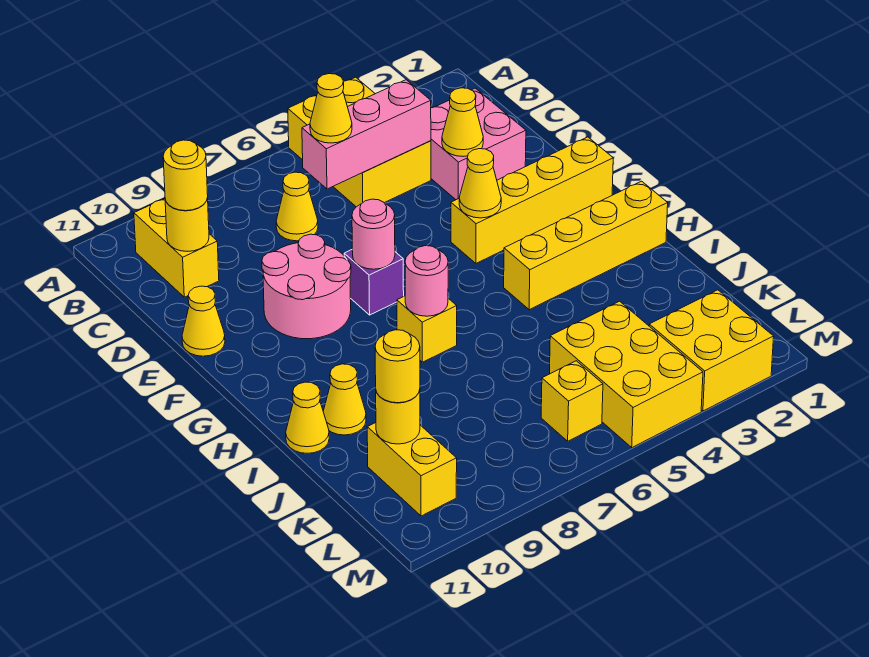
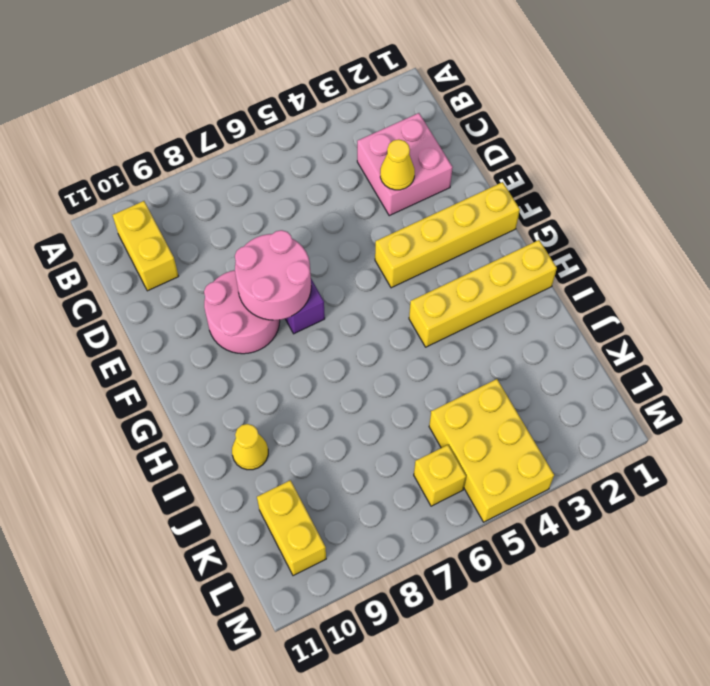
pink 2x2 round brick [235,230,311,320] -> pink 1x1 round brick [352,199,395,269]
none -> yellow 2x3 brick [288,77,431,207]
none -> yellow 1x1 cone [276,172,318,241]
none -> yellow 1x1 cone [182,286,225,356]

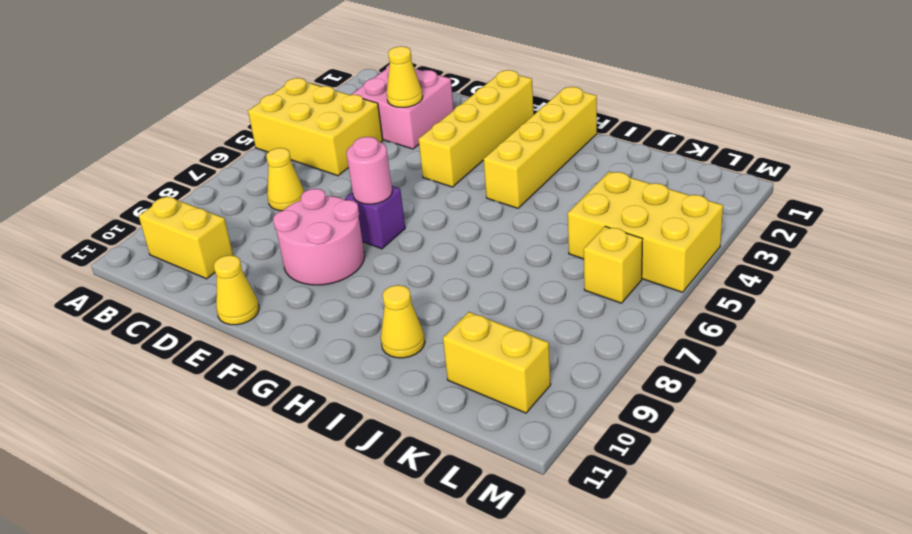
none -> yellow 1x1 brick [397,296,457,362]
none -> yellow 1x1 cone [286,382,329,453]
none -> yellow 2x2 brick [649,290,774,411]

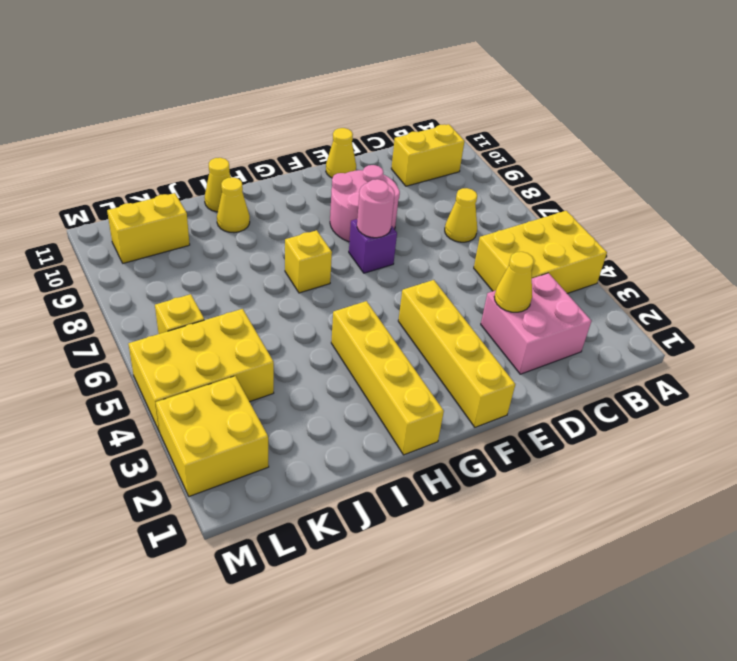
none -> pink 1x3 brick [302,80,431,189]
none -> yellow 1x1 round brick [165,198,209,251]
none -> yellow 1x1 cone [459,149,501,218]

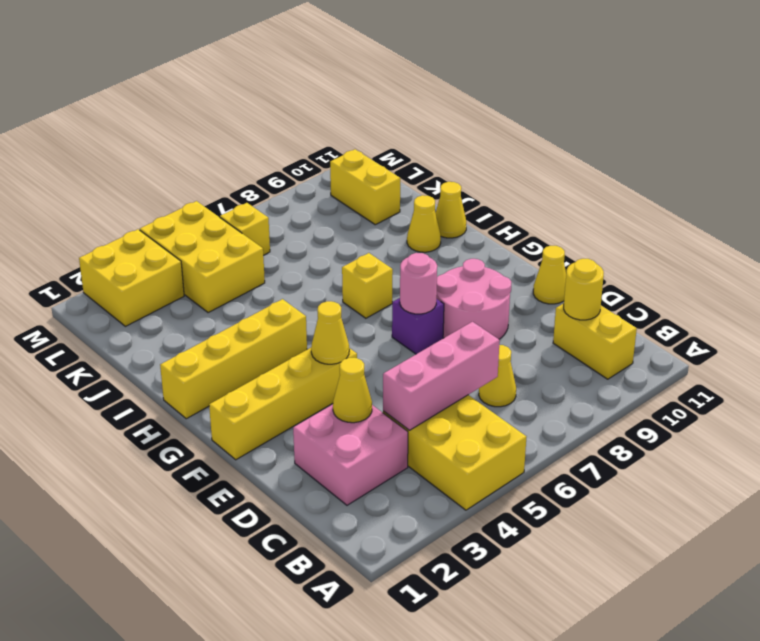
none -> pink 1x1 round brick [405,246,448,316]
none -> yellow 1x1 round brick [376,390,420,444]
none -> yellow 1x1 cone [310,74,352,143]

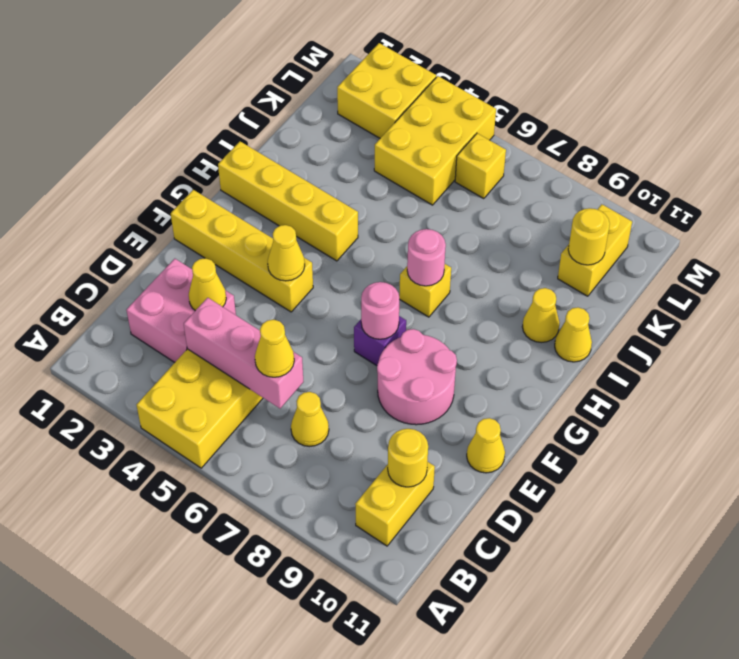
none -> yellow 1x1 round brick [163,140,208,211]
none -> yellow 1x1 round brick [375,330,420,403]

